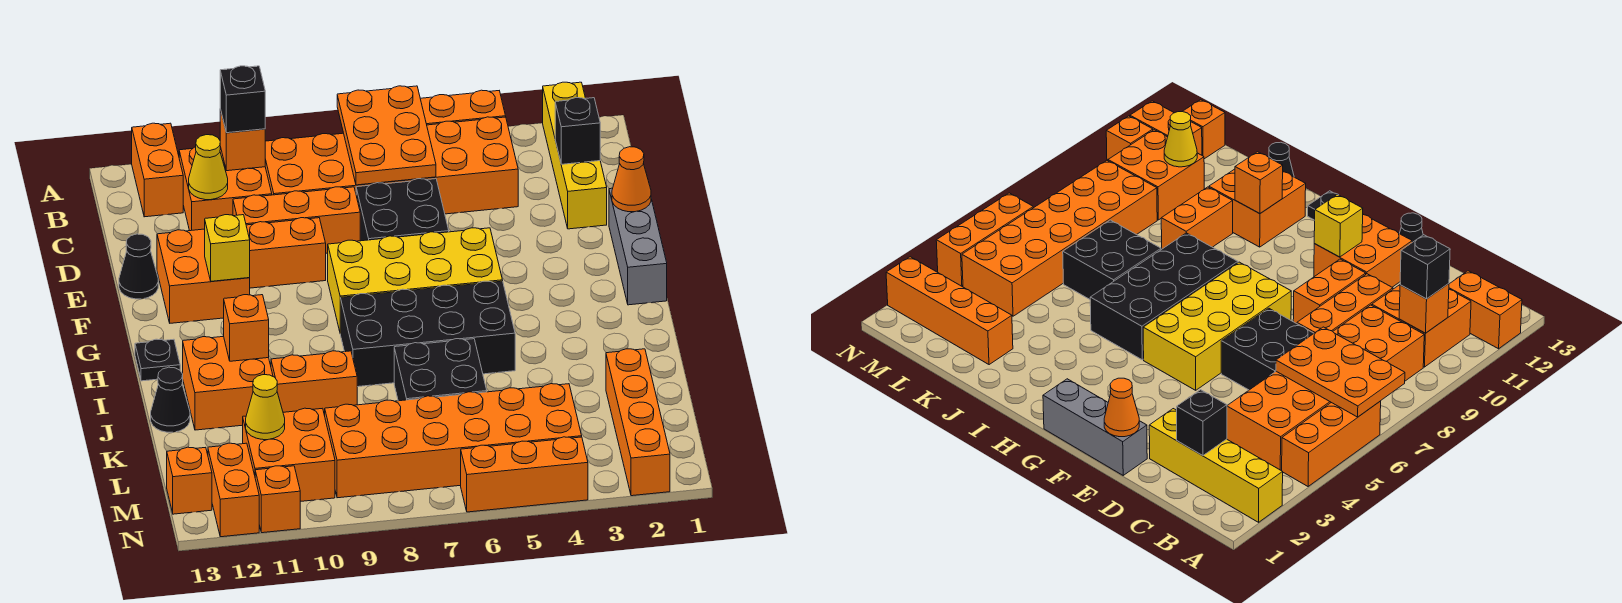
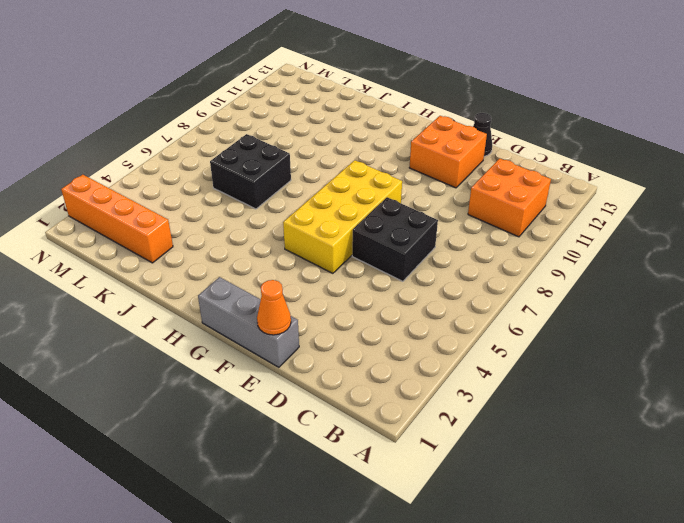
none -> yellow 1x4 brick [543,82,607,229]
none -> orange 1x3 brick [420,90,506,125]
none -> orange 1x2 brick [132,123,183,217]
none -> orange 2x6 brick [265,117,518,214]

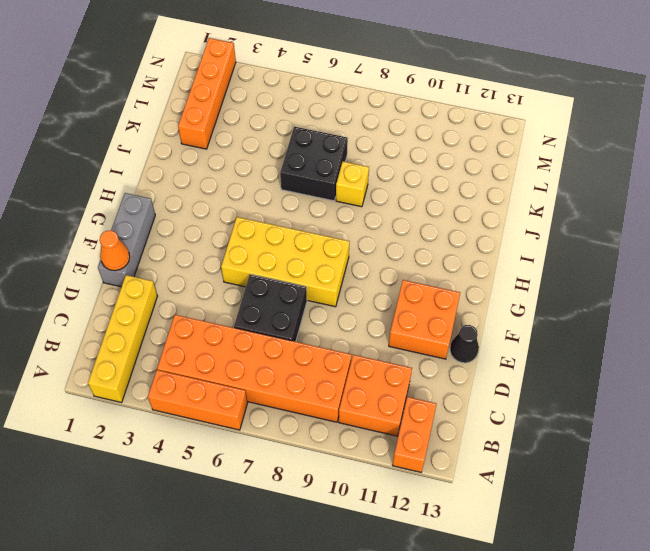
yellow 1x1 brick [336,162,369,207] -> yellow 1x1 brick moved to [205,215,250,281]
none -> orange 1x3 brick [233,187,360,253]
none -> orange 1x2 brick [246,218,326,288]
none -> black 2x4 brick [340,281,515,387]
none -> black 1x1 plate [135,339,180,381]

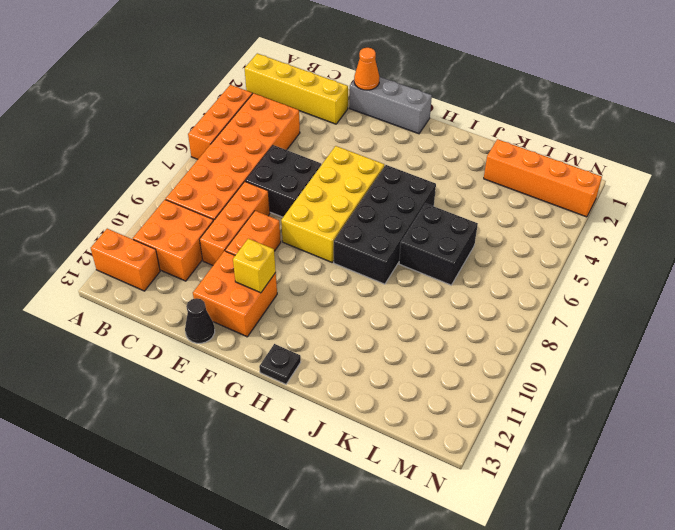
none -> orange 2x2 brick [183,336,273,430]
none -> orange 1x2 brick [271,351,357,415]
none -> black 1x1 cone [151,367,190,432]
none -> orange 2x6 brick [325,384,582,498]

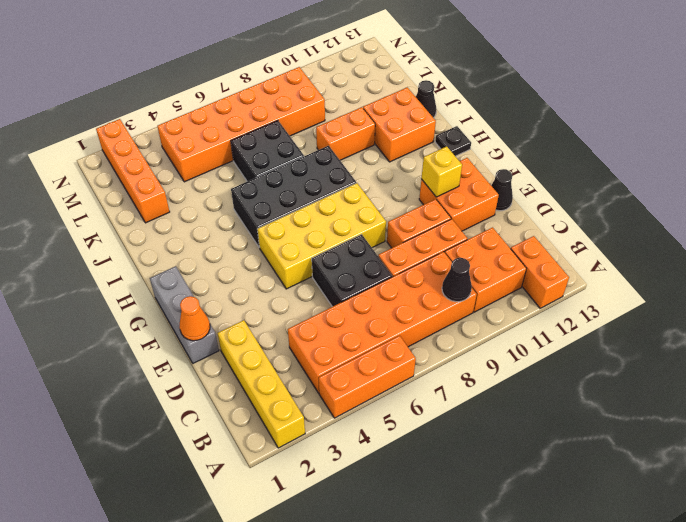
black 1x1 cone [442,258,472,302] -> none
none -> orange 2x2 brick [243,408,335,502]
none -> orange 1x2 brick [208,443,259,537]
none -> orange 1x1 brick [167,447,212,514]
none -> orange 1x3 brick [461,437,588,512]

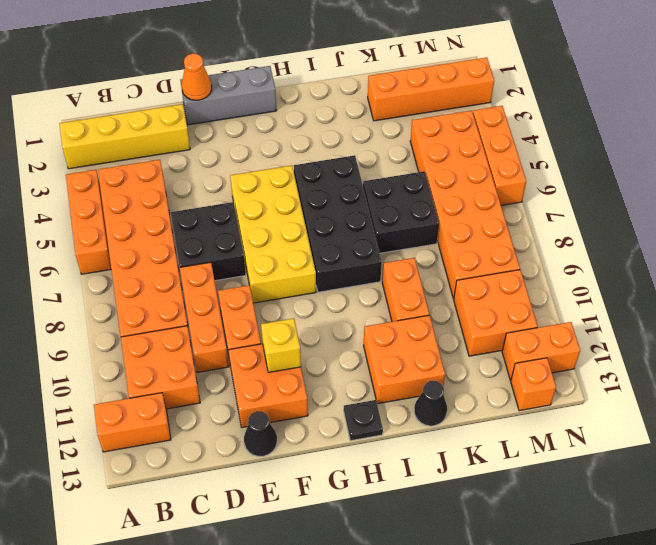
none -> orange 1x1 brick [255,466,300,533]
none -> orange 2x3 plate [337,86,436,185]
none -> orange 1x1 brick [220,109,265,171]
none -> black 1x1 brick [555,98,600,164]

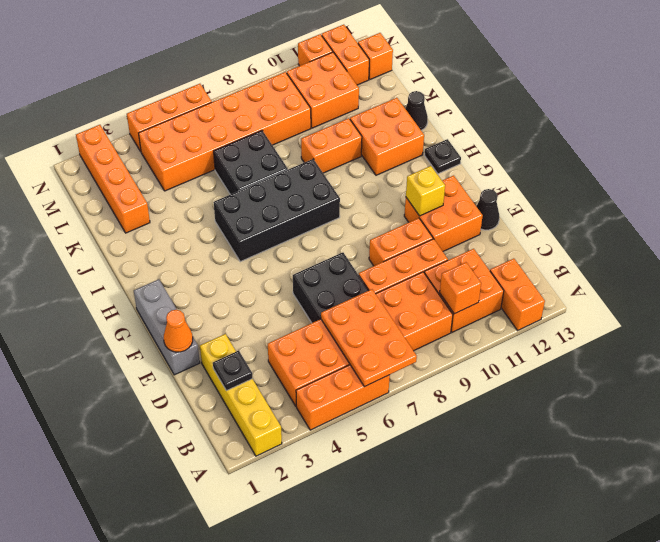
black 1x1 plate [213,351,253,391] -> black 1x1 brick [555,98,600,164]
none -> yellow 2x4 brick [328,228,503,331]
none -> yellow 1x1 cone [189,135,228,200]
none -> orange 1x1 brick [224,295,269,361]
none -> yellow 1x1 cone [246,375,285,440]

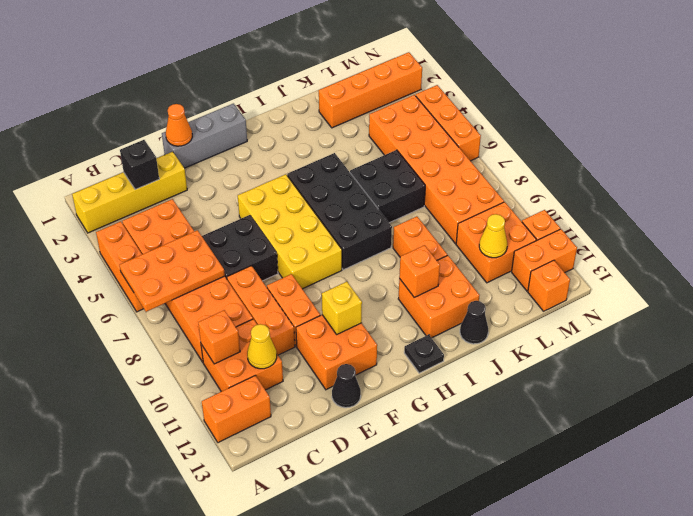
none -> black 1x1 brick [220,66,265,133]

